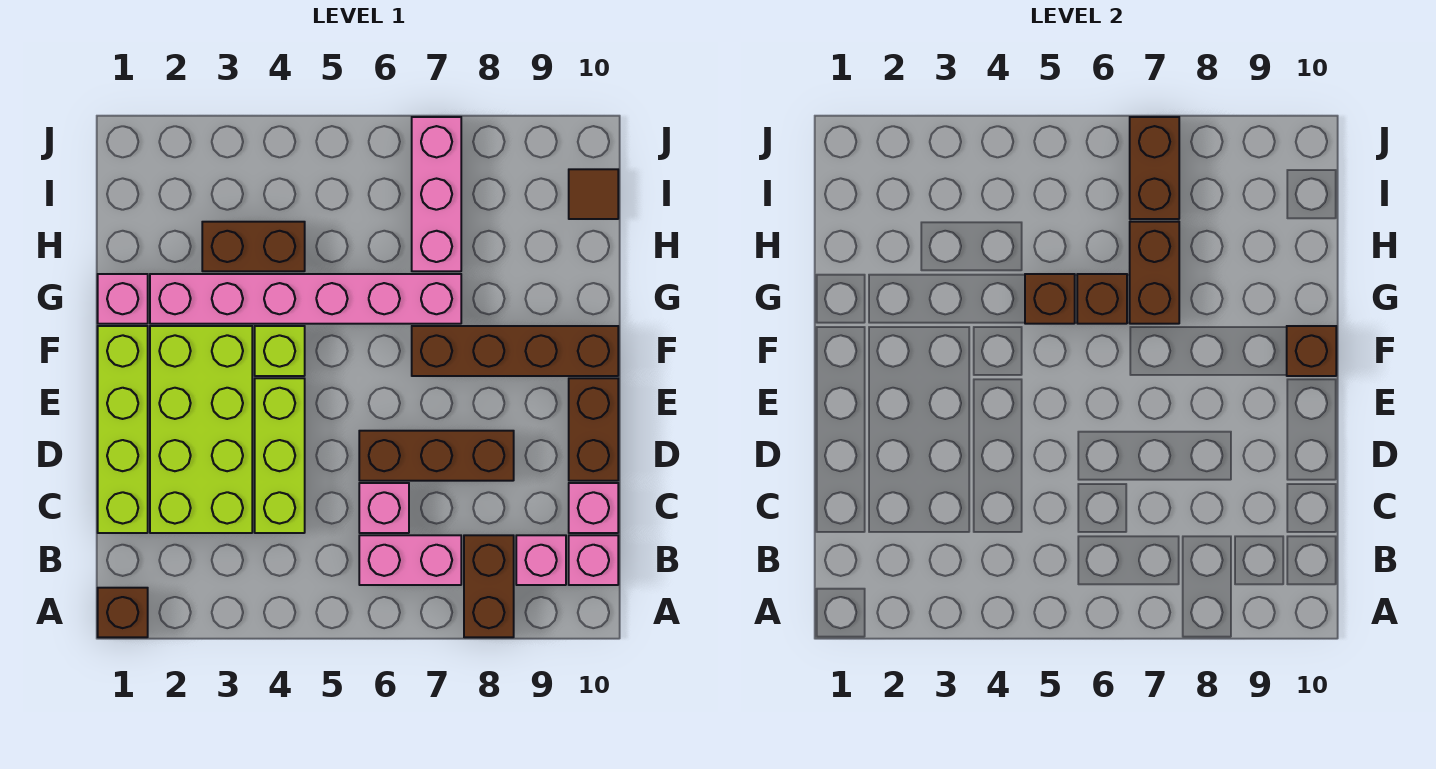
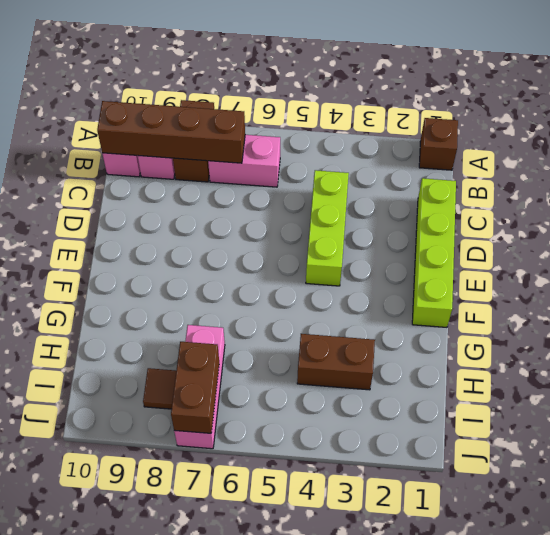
brown 1x4 brick [97,101,245,163] -> brown 1x4 brick moved to [412,326,618,376]
brown 1x1 tile [143,368,176,409] -> brown 1x1 tile moved to [569,169,618,219]
none -> lime 2x4 brick [150,326,252,533]
none -> pink 1x1 brick [359,483,409,533]
none -> pink 1x1 brick [569,483,618,533]

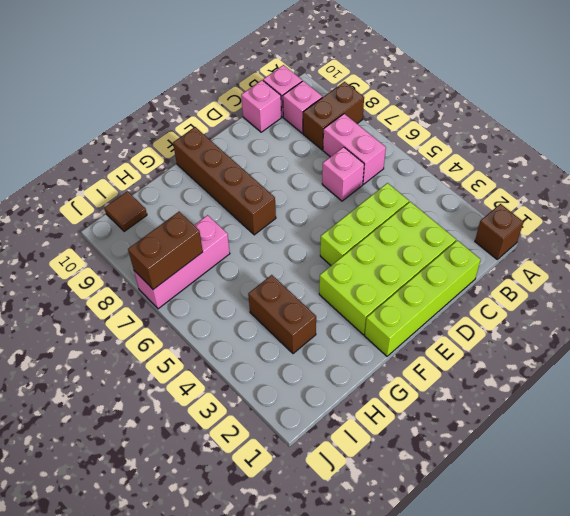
none -> brown 1x3 brick [359,431,514,481]
none -> brown 1x2 brick [569,378,618,481]
none -> lime 1x1 brick [255,326,305,376]

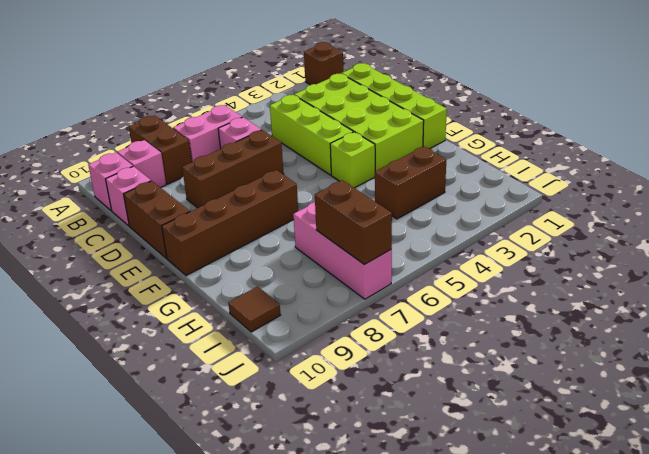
none -> pink 1x1 brick [98,274,148,324]
none -> pink 1x6 brick [150,274,461,324]
none -> brown 1x1 brick [1287,326,1336,376]

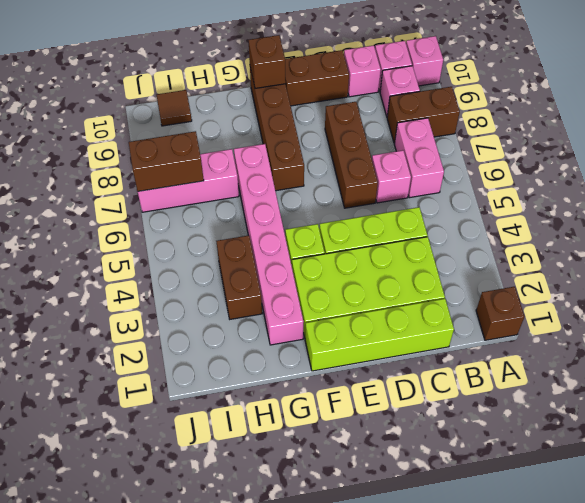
pink 1x1 brick [406,36,443,86] -> pink 1x1 brick moved to [98,274,148,324]
none -> brown 1x1 brick [1025,274,1075,324]
none -> brown 1x1 brick [1077,274,1127,324]
none -> brown 1x2 brick [1130,222,1179,324]

